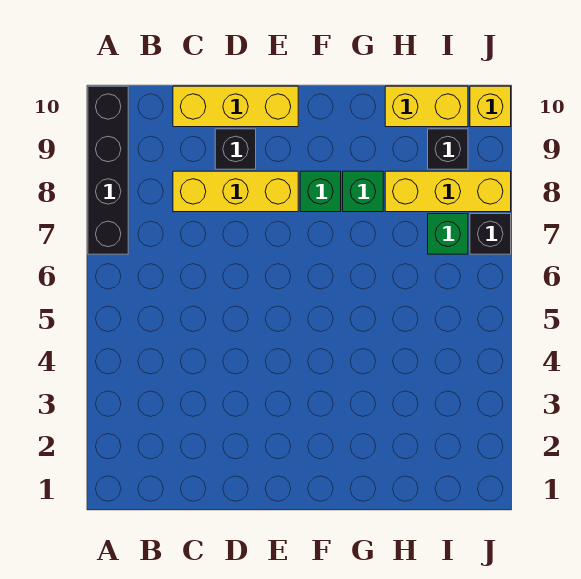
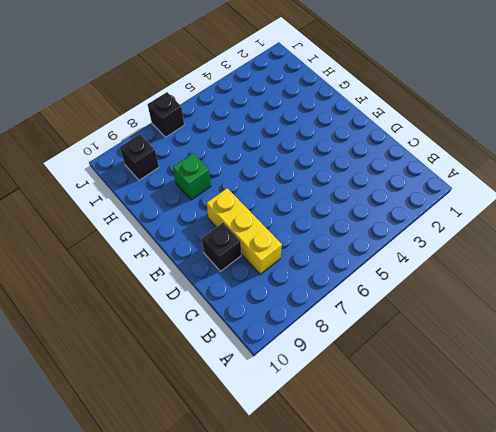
none -> black 1x4 brick [88,86,128,254]
none -> yellow 1x3 brick [173,86,298,127]
none -> green 1x1 brick [300,171,341,212]

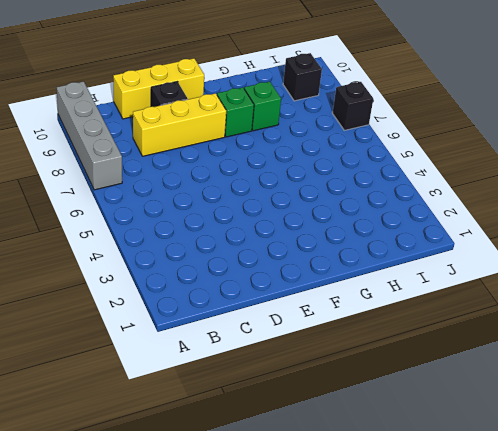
grey 1x4 brick [57,81,122,190] -> black 1x4 brick [88,86,128,254]
none -> yellow 1x3 brick [385,171,511,212]
none -> yellow 1x2 brick [385,86,468,127]
none -> green 1x1 brick [428,214,468,254]

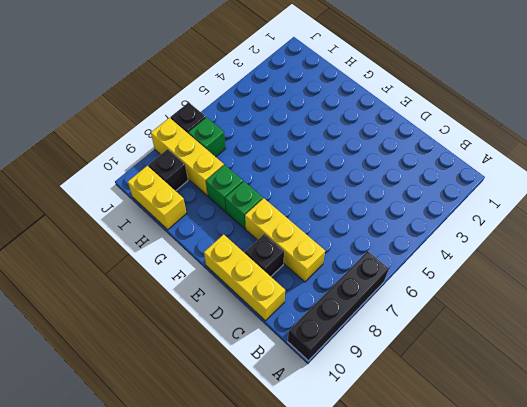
none -> yellow 1x1 brick [470,86,511,127]

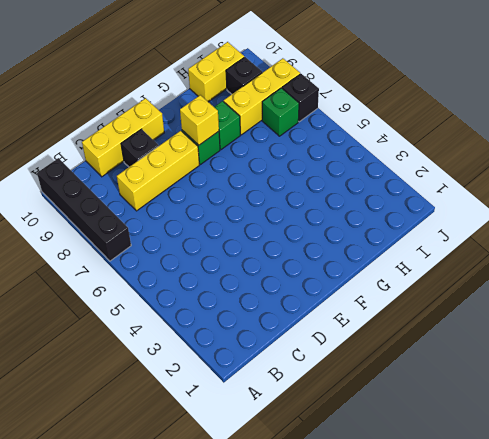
yellow 1x1 brick [180,95,219,145] -> yellow 1x1 brick moved to [470,86,511,127]

